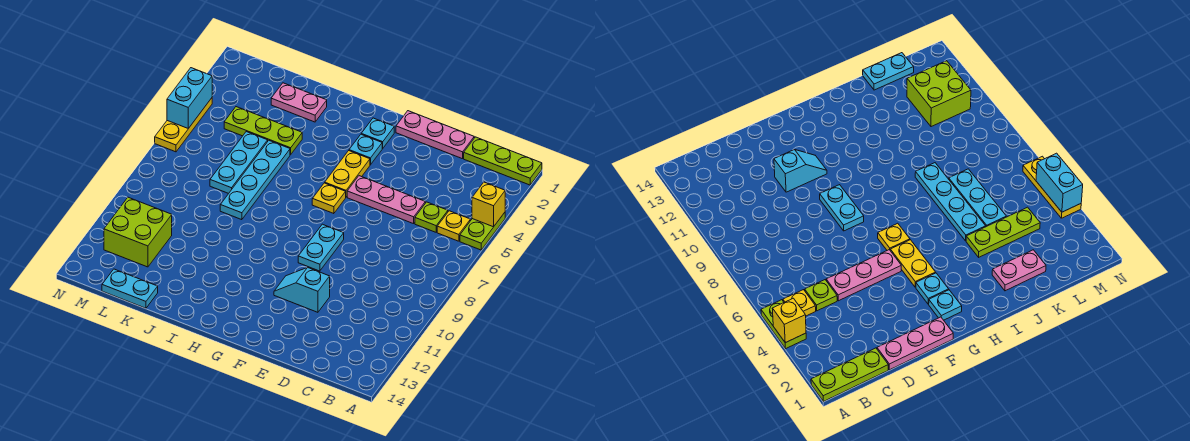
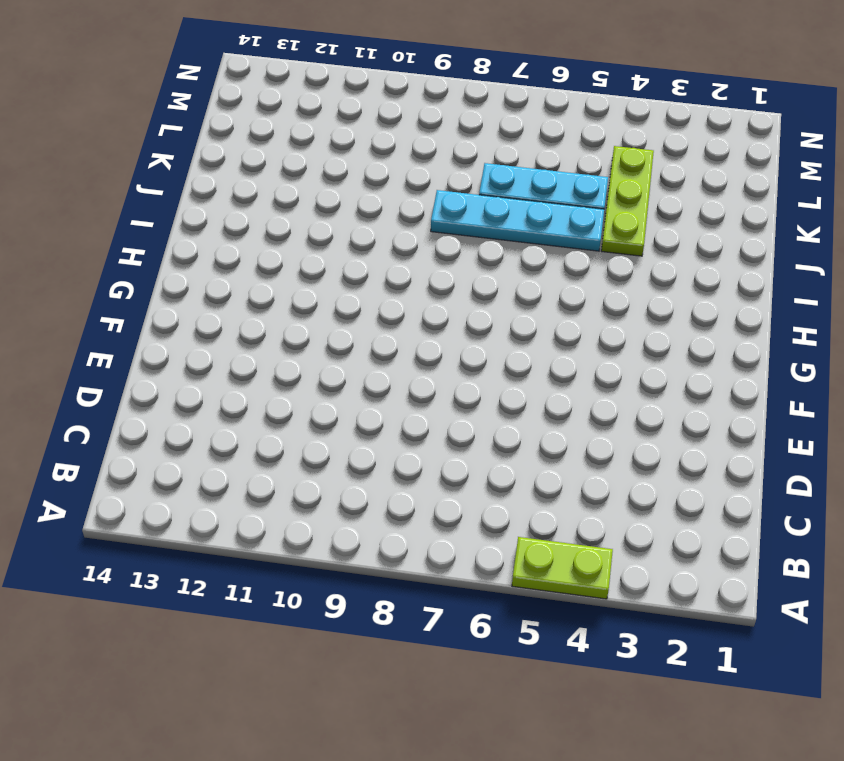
none -> lime 1x3 plate [464,137,542,185]
none -> yellow 1x1 plate [437,211,470,241]
none -> lime 1x1 plate [415,202,448,232]

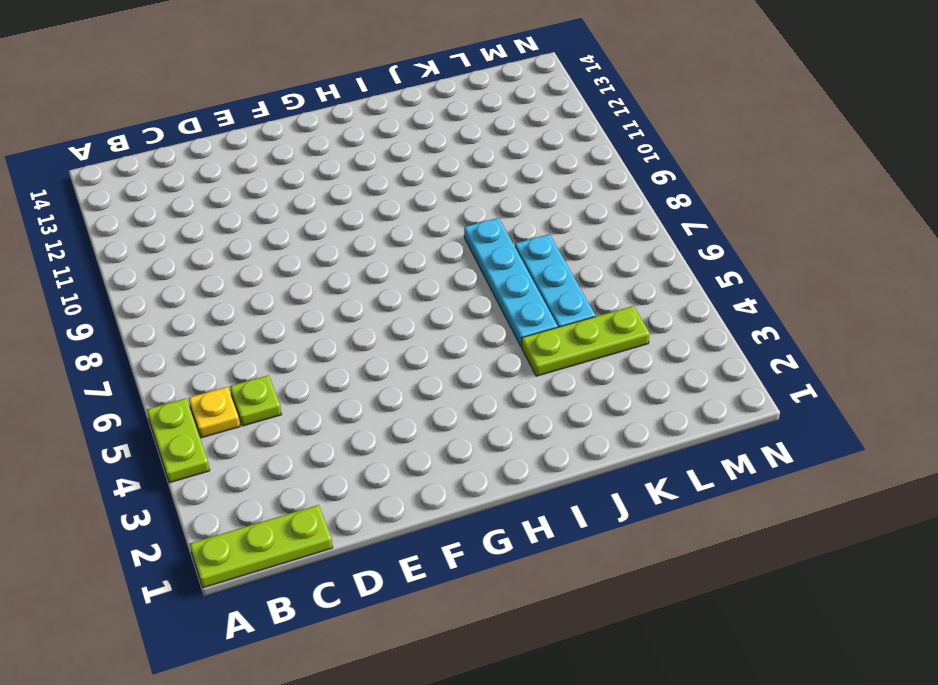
none -> pink 1x3 plate [396,111,474,159]
none -> pink 1x3 plate [347,176,425,224]
none -> cyan 1x2 slope [274,267,330,312]

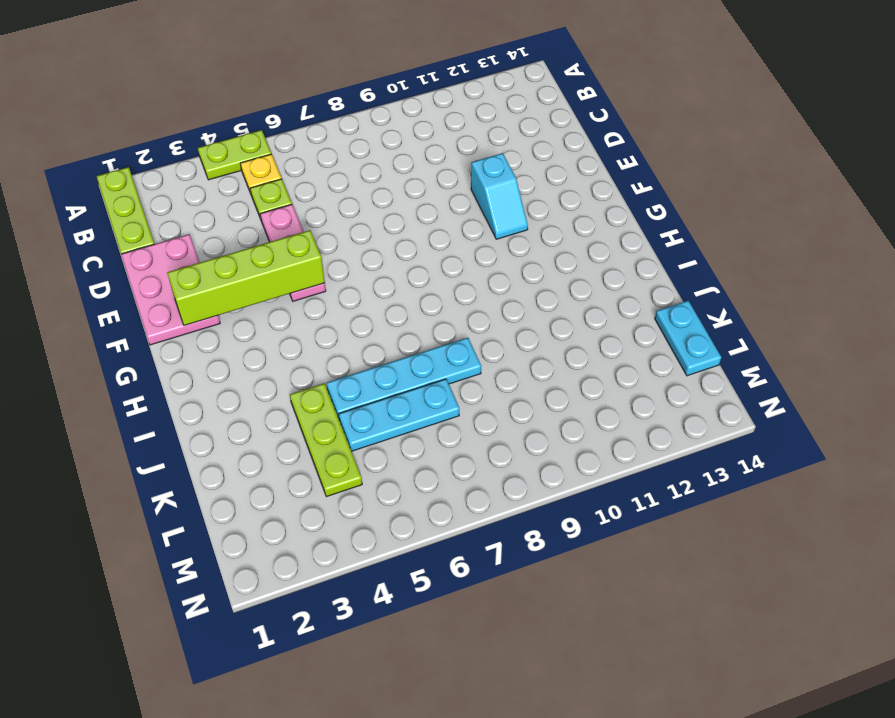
pink 2x3 plate [121,234,220,345] -> pink 1x3 plate [396,111,474,159]
lime 1x4 brick [167,230,325,326] -> none
none -> cyan 1x2 plate [298,224,344,271]
none -> cyan 1x1 plate [362,118,394,148]
none -> cyan 1x1 plate [349,134,383,165]

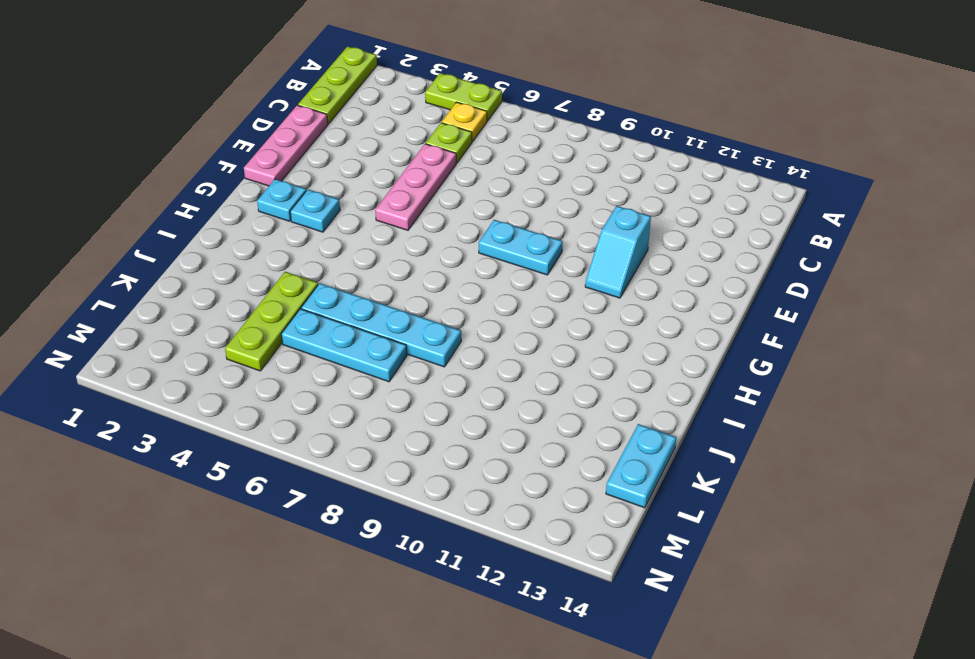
none -> yellow 1x2 plate [325,151,370,197]
none -> yellow 1x1 plate [312,183,346,214]
none -> pink 1x2 plate [271,83,327,122]

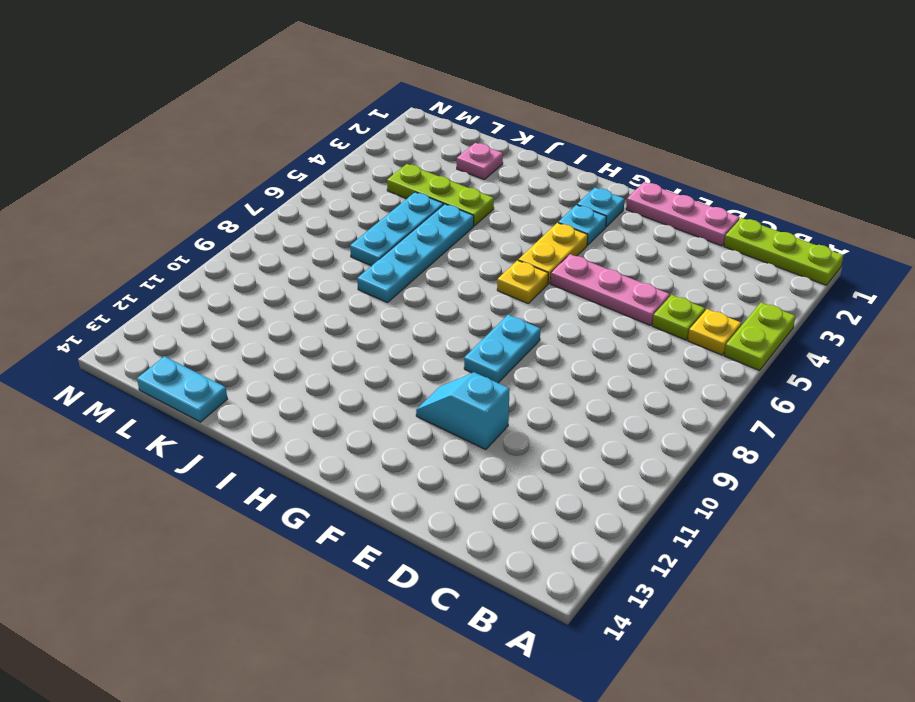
pink 1x1 plate [457,143,503,179] -> pink 1x2 plate [271,83,327,122]
none -> lime 2x2 brick [104,197,172,267]
none -> yellow 1x3 plate [155,98,212,152]
none -> yellow 1x1 brick [472,182,505,227]

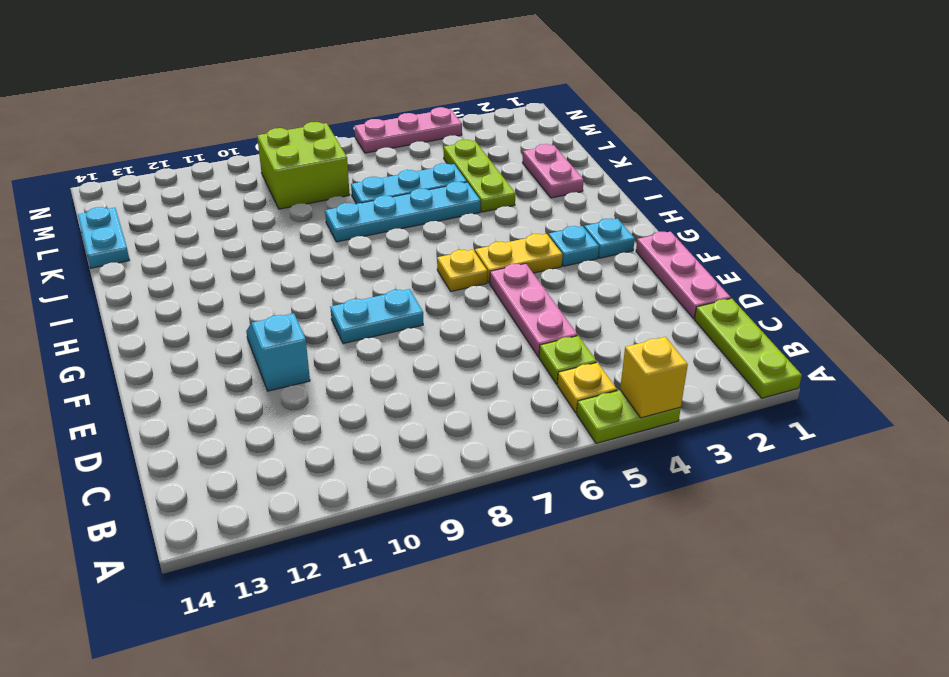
lime 2x2 brick [257,122,350,209] -> lime 2x2 brick moved to [104,197,172,267]
pink 1x3 plate [354,107,462,153] -> yellow 1x3 plate [155,98,212,152]
none -> cyan 1x2 brick [167,68,212,128]

